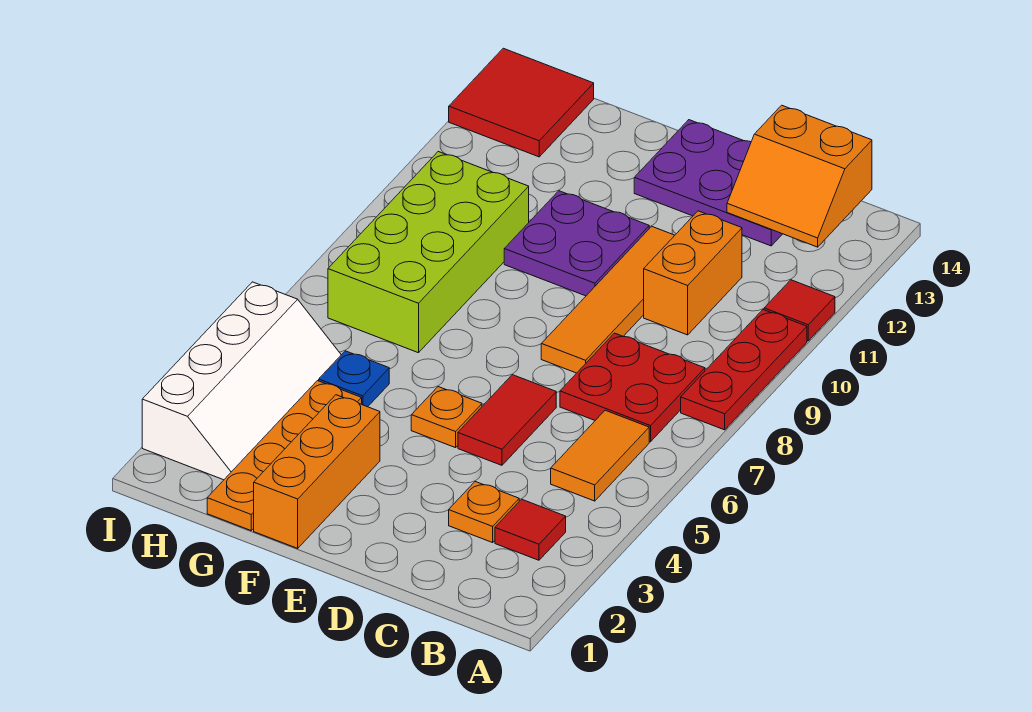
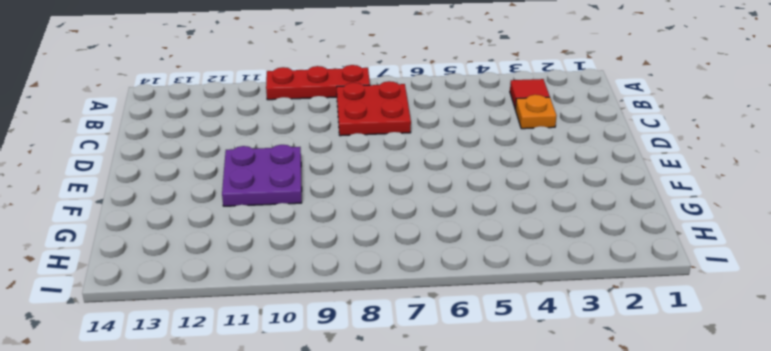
none -> red 1x1 tile [764,280,835,341]
none -> orange 1x2 tile [551,410,649,501]
none -> orange 1x2 brick [644,211,742,335]

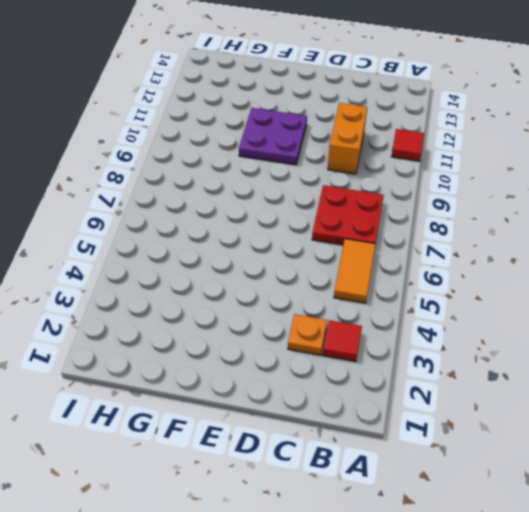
none -> red 1x3 plate [681,310,807,430]
none -> purple 2x3 plate [634,120,782,246]
none -> red 1x2 tile [458,375,556,465]

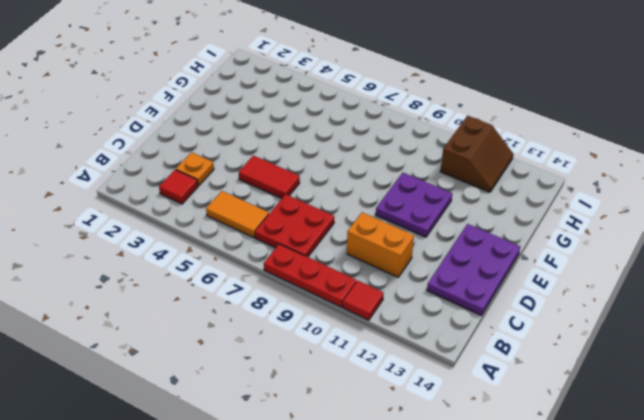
brown 2x2 slope [440,116,513,192] -> none
none -> orange 1x4 tile [541,226,675,373]
none -> orange 1x1 plate [411,387,482,448]
none -> orange 1x3 brick [254,395,380,548]

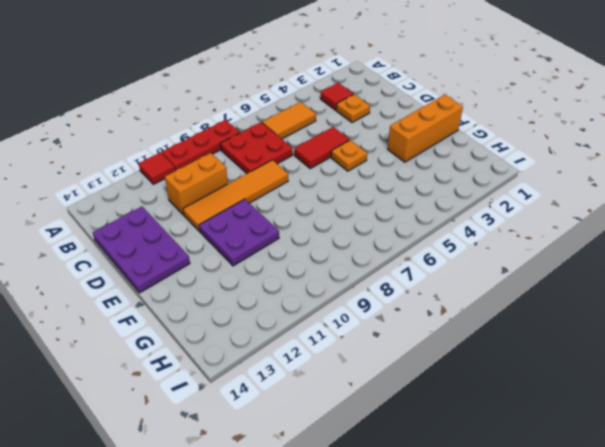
none -> orange 1x4 plate [207,381,362,530]
none -> blue 1x1 plate [319,351,389,407]
none -> lime 2x4 brick [328,152,529,353]

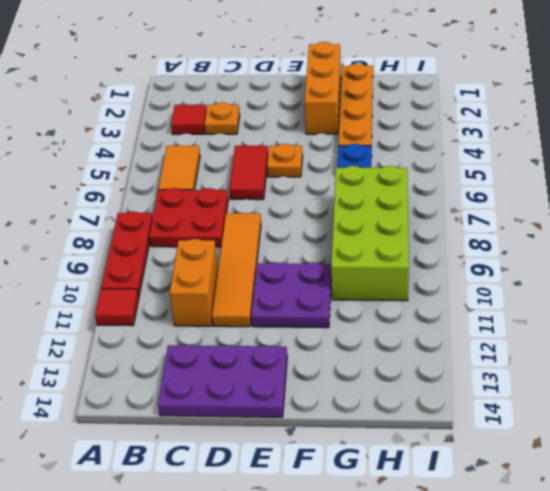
none -> white 2x4 slope [142,282,341,480]
none -> red 2x2 tile [449,48,594,157]
none -> orange 2x2 slope [727,105,872,247]

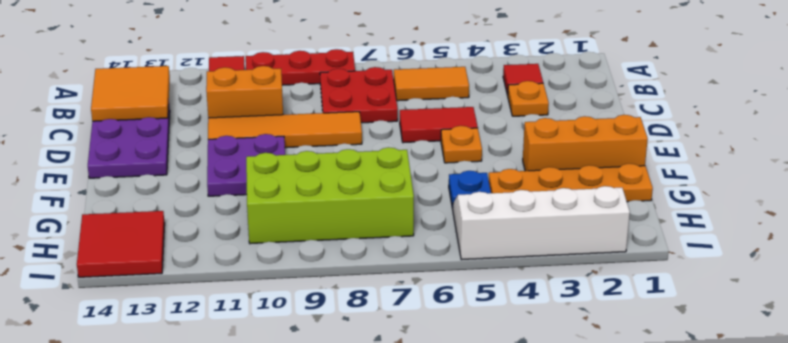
orange 2x2 tile [91,66,170,121] -> orange 2x2 slope [727,105,872,247]

